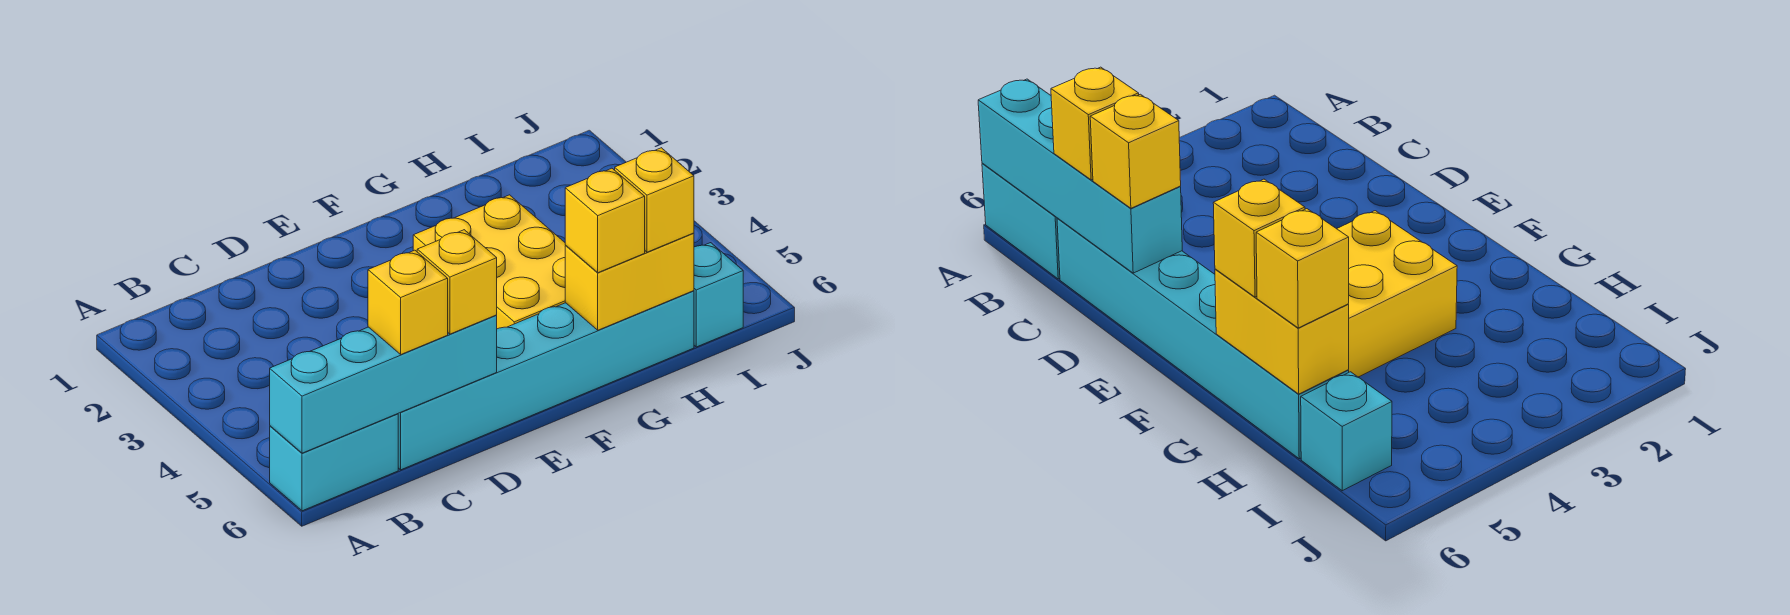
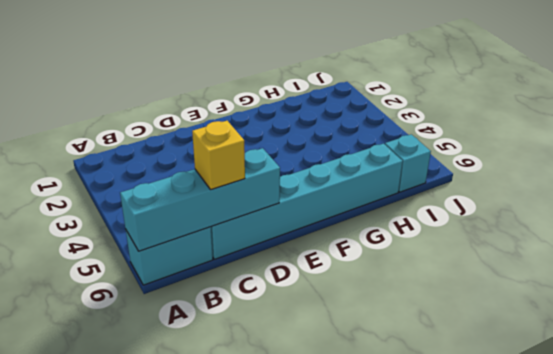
none -> yellow 2x3 brick [413,195,566,329]
none -> yellow 1x2 brick [565,233,694,330]

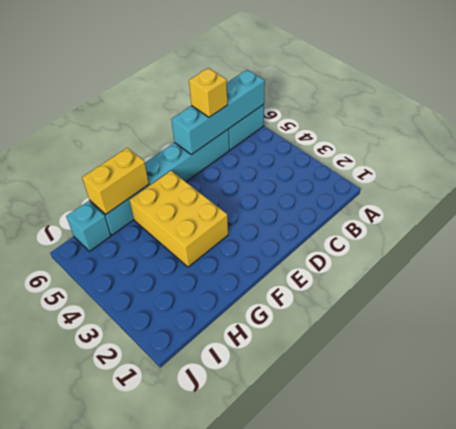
none -> yellow 1x1 brick [417,230,497,334]
none -> yellow 1x1 brick [565,168,645,273]

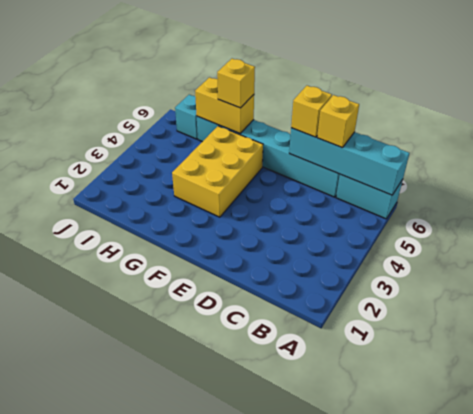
none -> yellow 1x1 brick [615,148,694,252]

